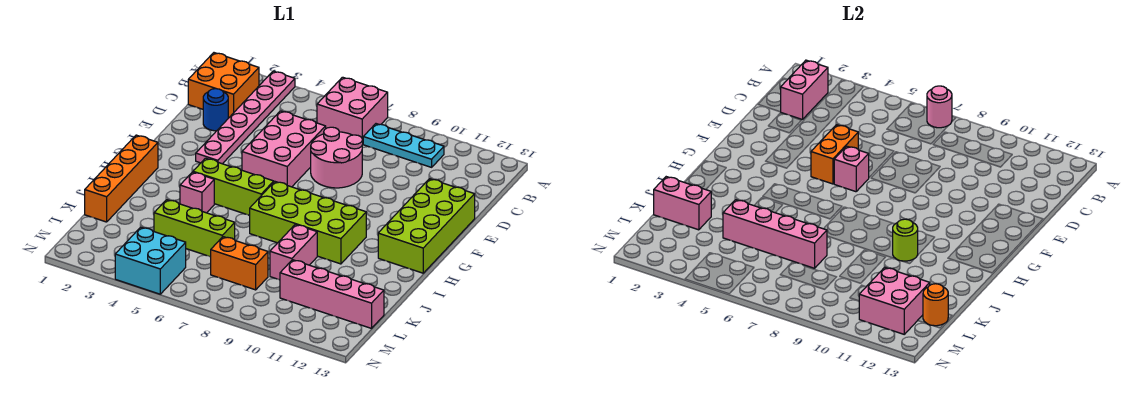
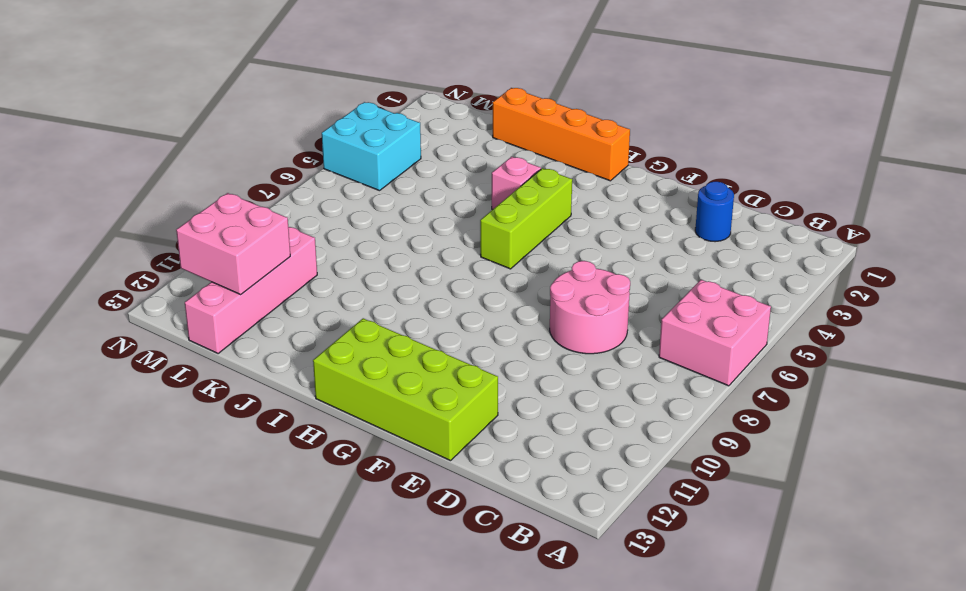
none -> pink 1x6 plate [196,71,295,164]
none -> orange 2x2 brick [188,53,259,118]
none -> cyan 1x3 plate [363,124,444,167]

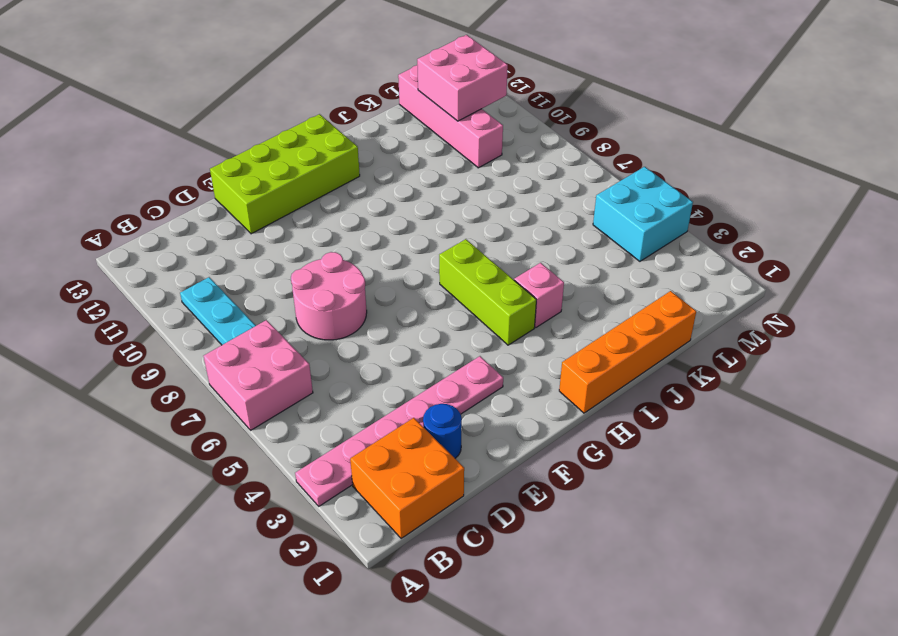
none -> pink 2x3 brick [242,111,326,187]
none -> lime 2x4 brick [249,182,366,264]
none -> pink 1x2 brick [270,224,317,280]

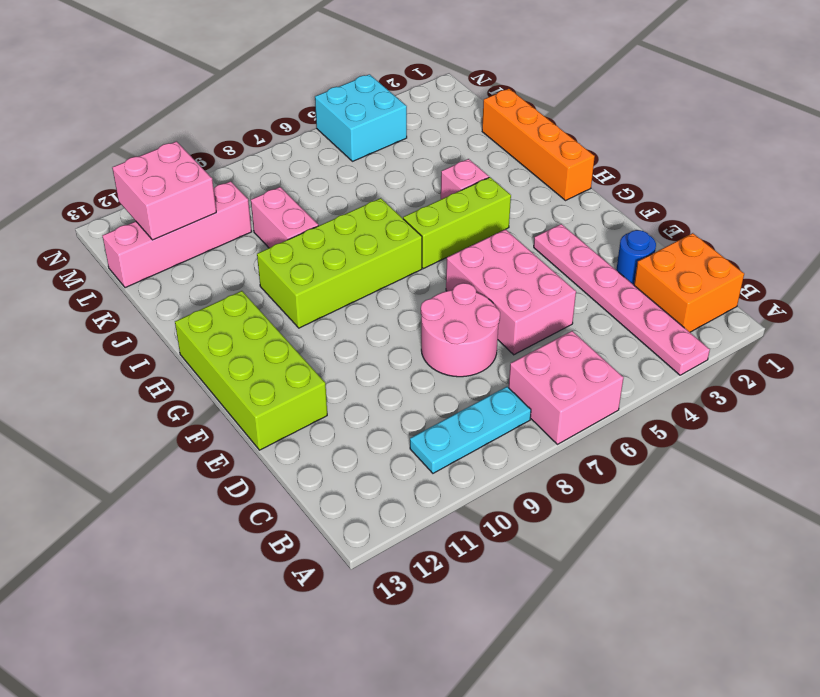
none -> lime 1x3 brick [154,200,235,257]
none -> orange 1x2 brick [211,237,268,290]
none -> pink 1x1 round brick [927,86,952,128]

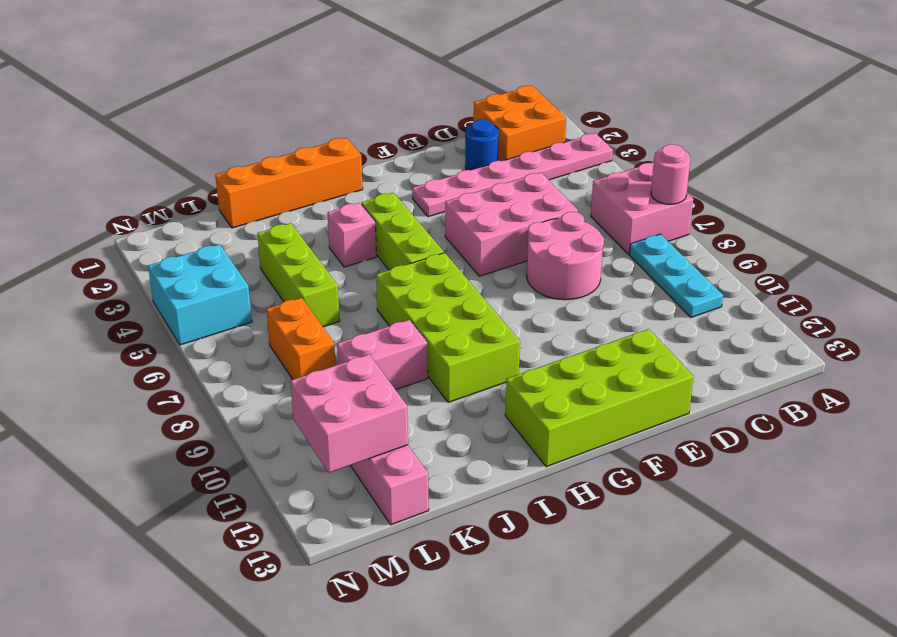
none -> pink 1x2 brick [781,60,828,120]
none -> orange 1x2 brick [811,125,858,184]
none -> pink 1x1 brick [834,146,869,192]

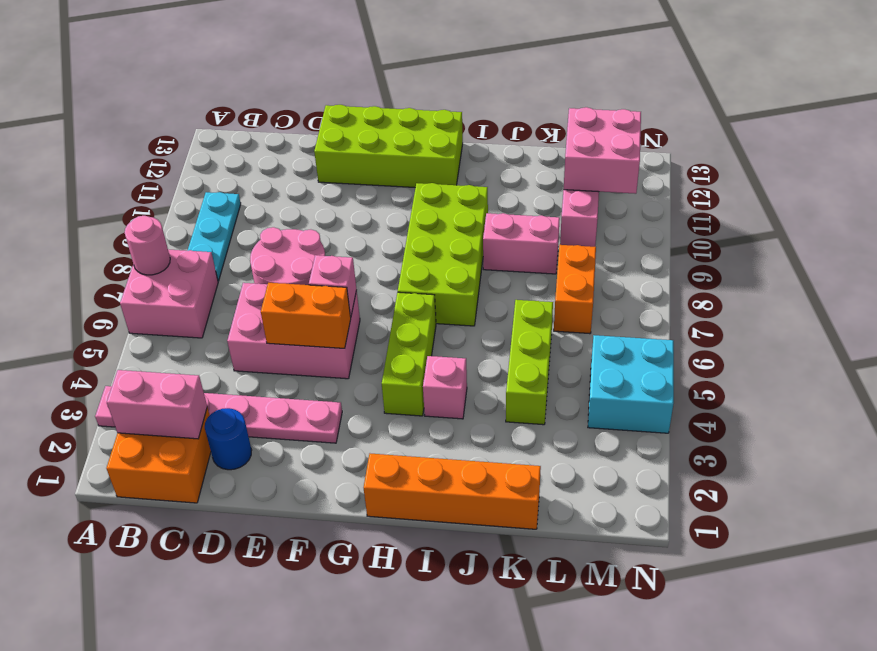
none -> lime 1x1 round brick [893,219,918,261]
none -> pink 1x2 brick [654,177,711,230]
none -> pink 1x4 brick [723,200,827,268]

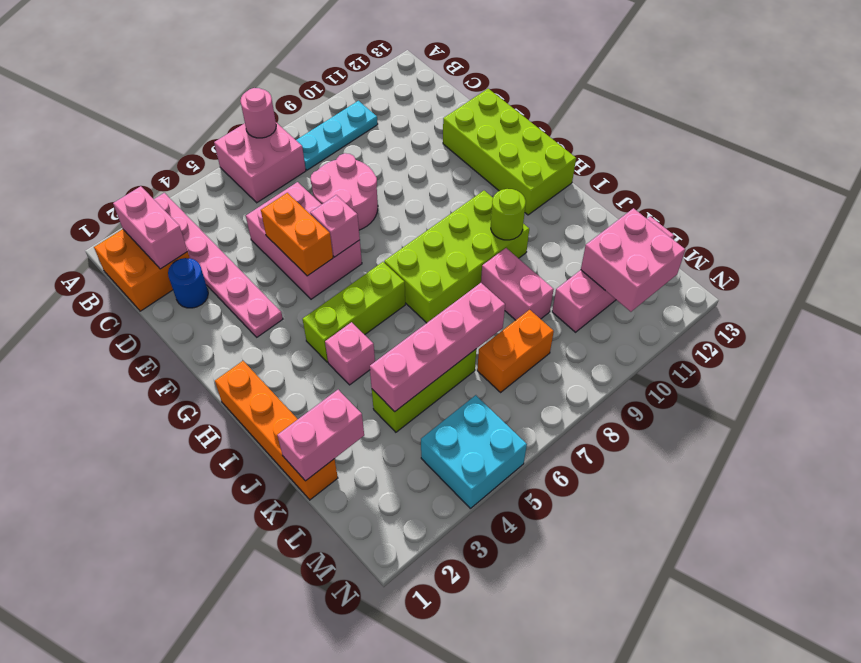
none -> orange 1x1 round brick [923,284,948,326]

